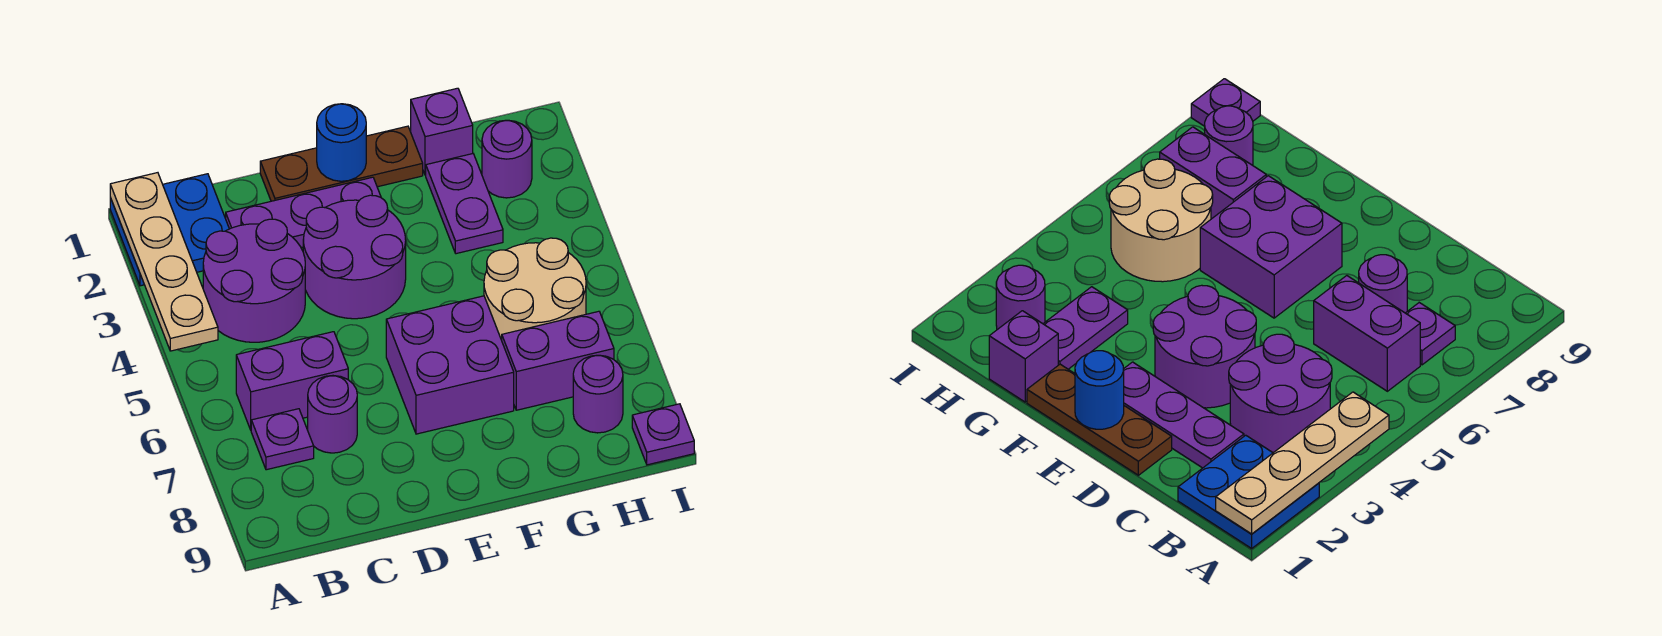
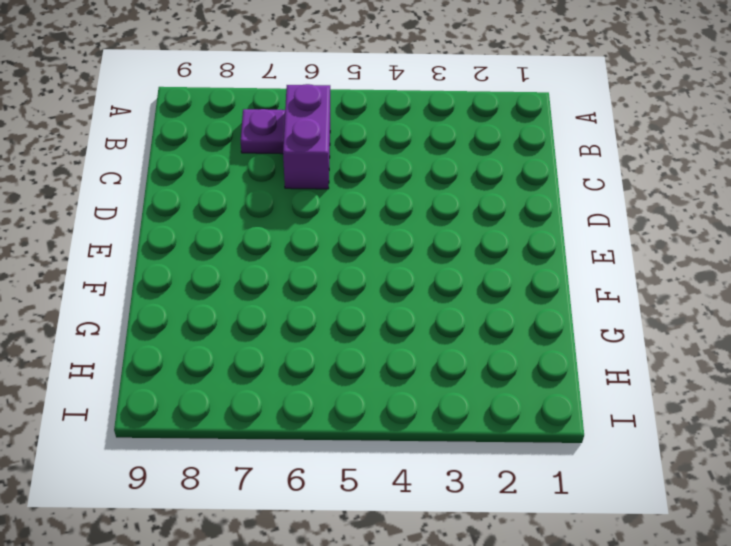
none -> blue 2x2 plate [110,174,229,286]
none -> purple 2x2 round brick [203,219,305,342]
none -> purple 1x3 plate [226,177,381,248]

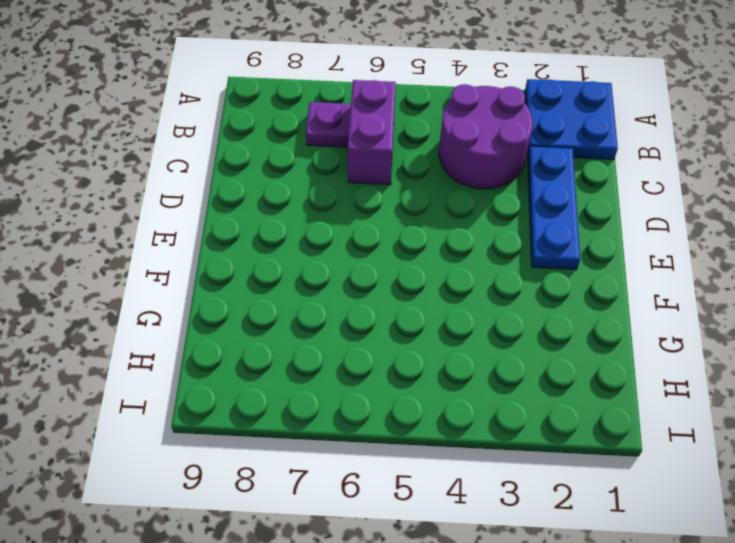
blue 1x3 plate [528,146,580,270] -> purple 1x3 plate [226,177,381,248]
none -> purple 1x1 round brick [308,376,357,453]
none -> brown 1x3 plate [260,126,423,201]
none -> purple 2x2 round brick [303,195,406,319]

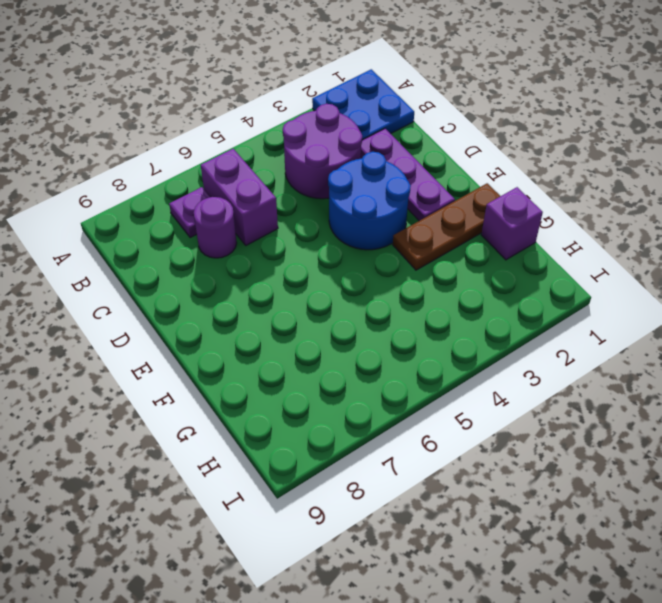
blue 2x2 round brick [328,152,411,250] -> purple 2x2 round brick [303,195,406,319]
brown 1x3 plate [393,183,500,270] -> brown 1x3 plate turned to [260,126,423,201]
none -> purple 2x2 brick [386,296,514,434]
none -> purple 1x2 plate [426,154,503,254]
none -> tan 2x2 round brick [484,238,586,340]

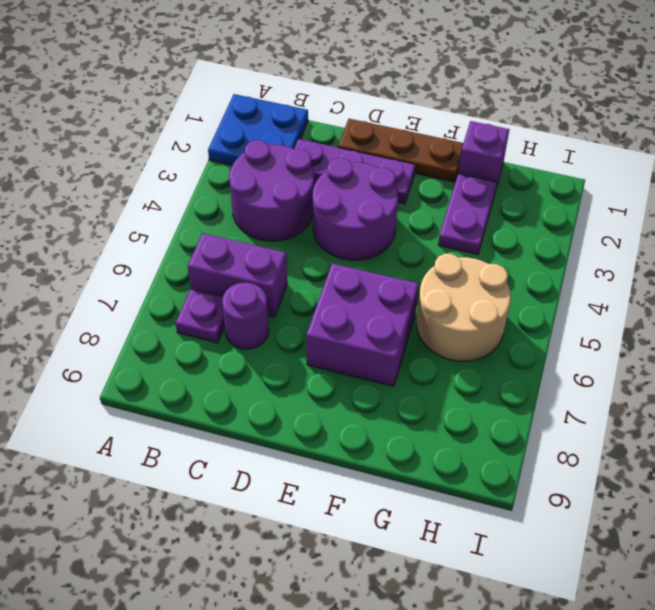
none -> purple 1x2 brick [502,311,614,410]
none -> purple 1x1 round brick [482,120,532,198]
none -> purple 1x1 round brick [573,355,623,433]

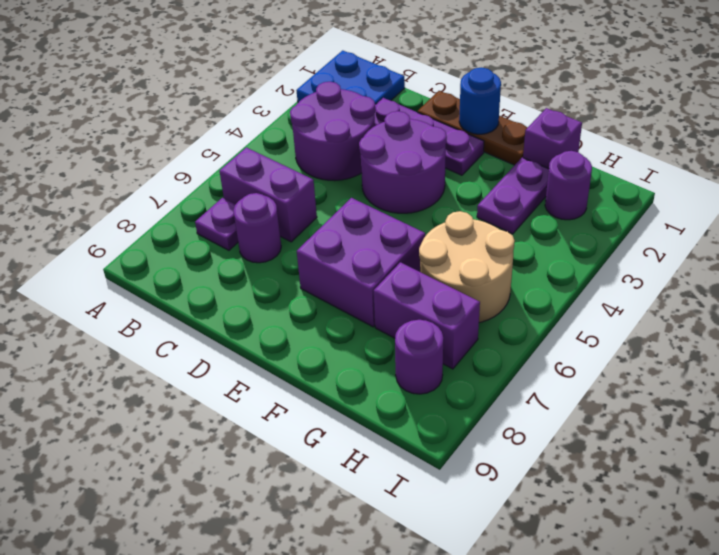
none -> purple 1x1 plate [632,404,694,465]
none -> tan 1x4 plate [110,173,218,351]

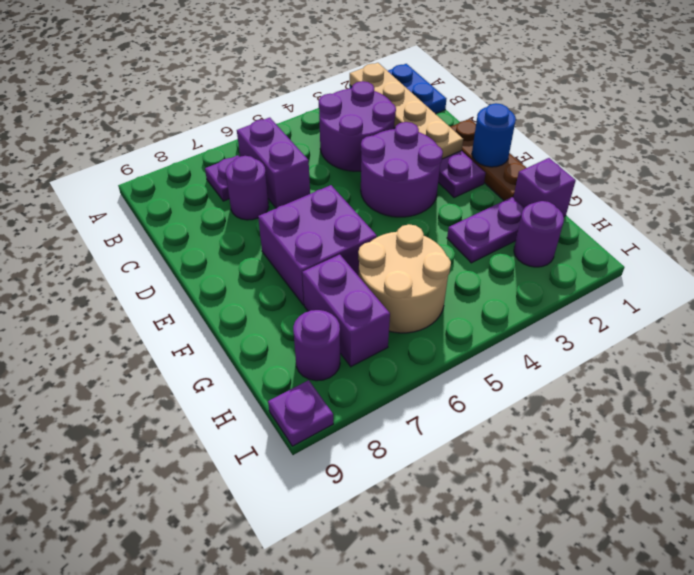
tan 1x4 plate [350,63,463,159] -> tan 1x4 plate turned to [110,173,218,351]

